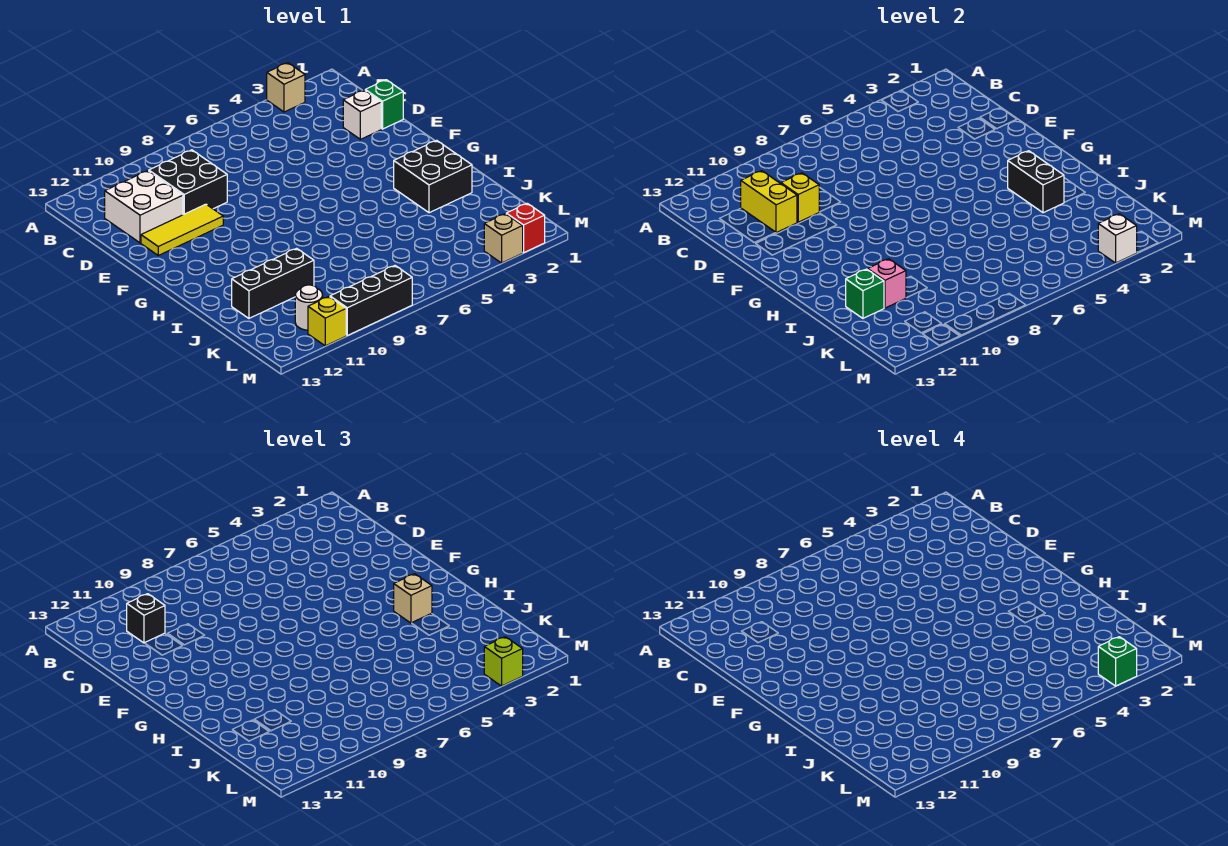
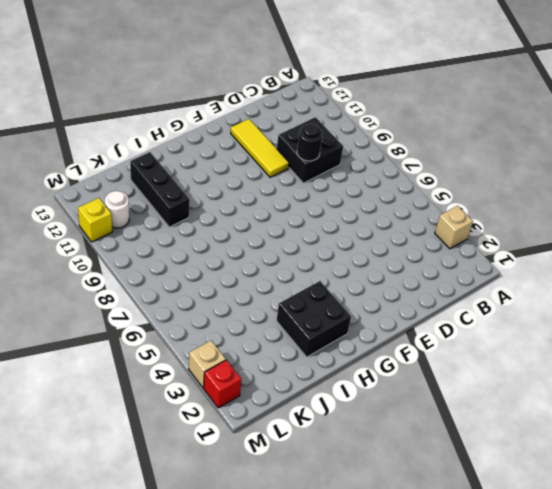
black 1x1 round brick [297,124,323,161] -> none
none -> white 2x2 brick [105,171,183,243]
none -> green 1x1 brick [365,80,403,129]
none -> white 1x1 brick [343,90,381,139]

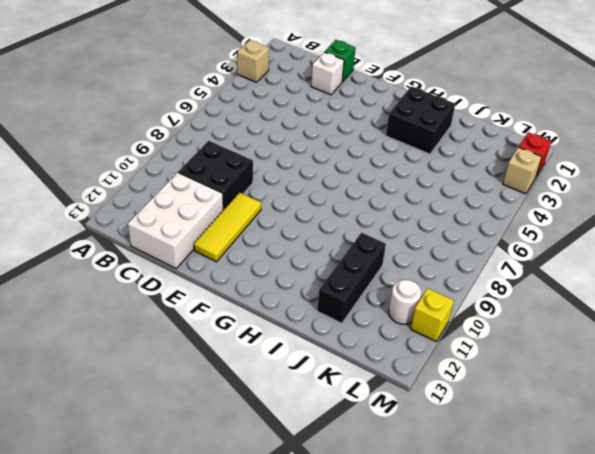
white 2x3 brick [128,172,223,268] -> white 2x2 brick [105,171,183,243]
none -> black 1x3 brick [330,266,412,335]
none -> yellow 1x2 brick [741,171,797,233]
none -> yellow 1x1 brick [781,173,819,222]

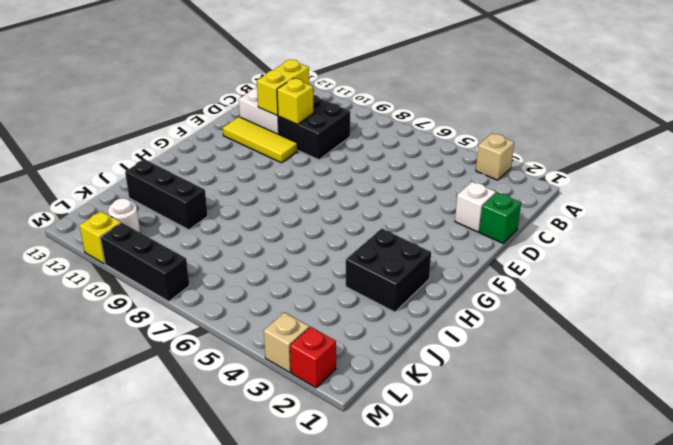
none -> black 1x2 brick [1008,151,1064,213]
none -> pink 1x1 brick [868,259,906,308]
none -> green 1x1 brick [846,269,884,318]

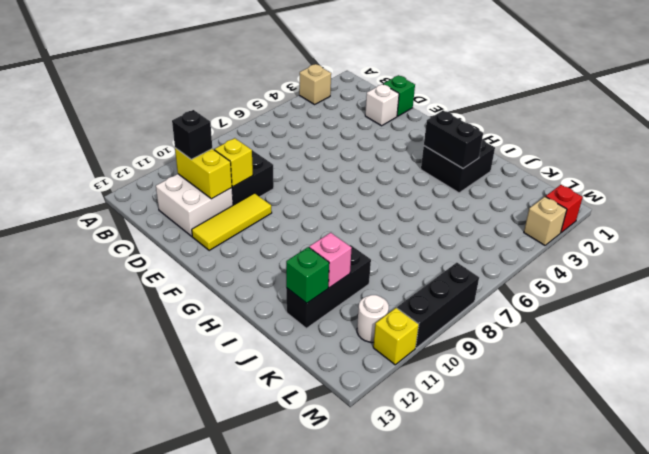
none -> white 1x1 brick [1098,214,1137,263]
none -> tan 1x1 brick [394,574,432,623]
none -> lime 1x1 brick [484,637,523,686]

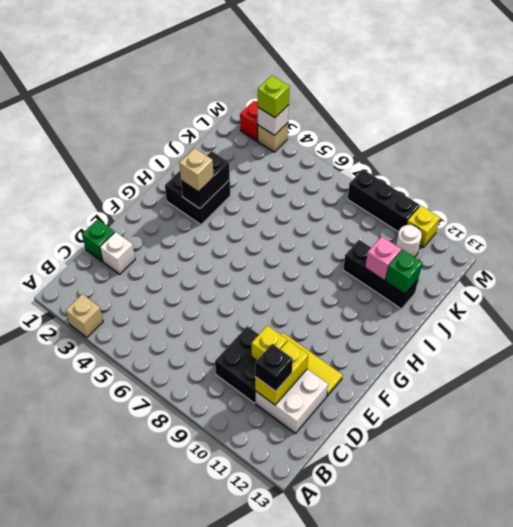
none -> green 1x1 brick [1098,637,1137,686]

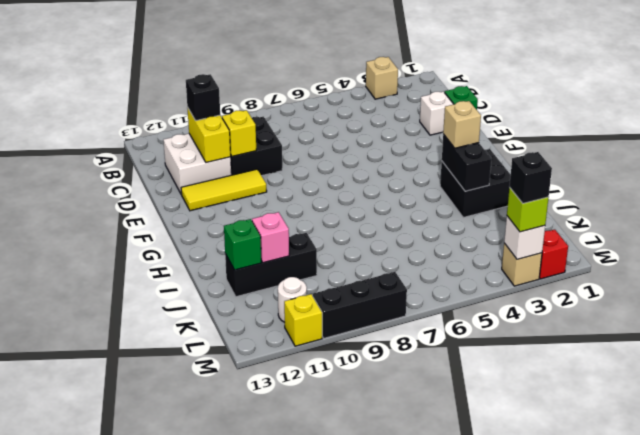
black 1x1 brick [509,152,552,203] -> green 1x1 brick [1098,637,1137,686]

